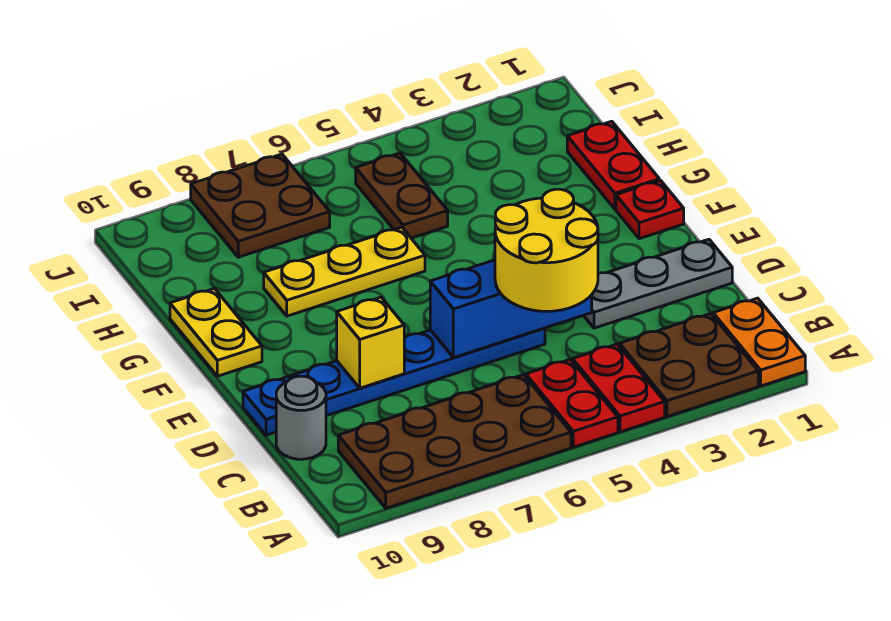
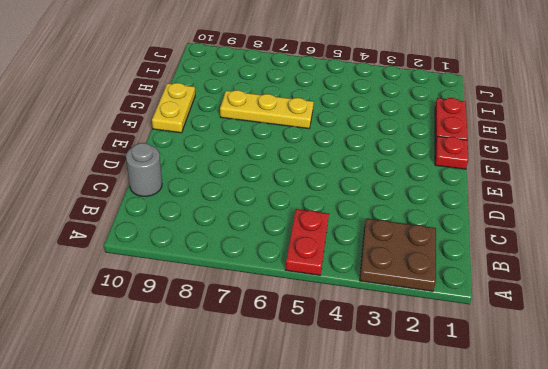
none -> orange 1x2 plate [713,298,805,386]
none -> red 1x2 plate [573,344,665,432]
none -> brown 2x4 plate [338,375,571,508]

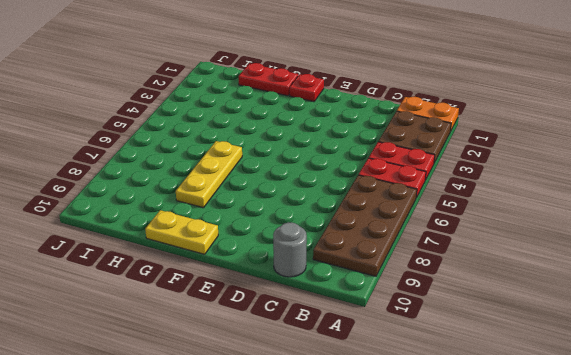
none -> grey 1x3 plate [583,239,732,328]
none -> blue 1x6 plate [243,328,545,435]
none -> brown 1x2 plate [356,153,448,238]

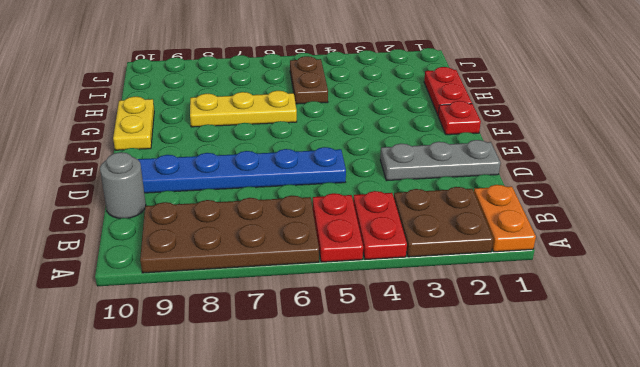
none -> brown 2x2 plate [191,154,330,257]
none -> blue 1x3 brick [430,260,592,358]
none -> yellow 1x1 brick [337,297,404,388]

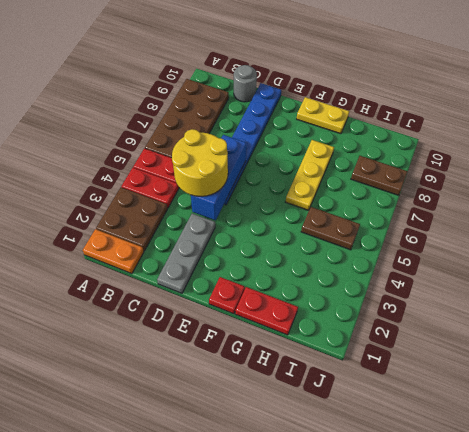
brown 1x2 plate [351,156,408,195] -> brown 2x2 plate [191,154,330,257]
none -> yellow 1x1 brick [337,297,404,388]

